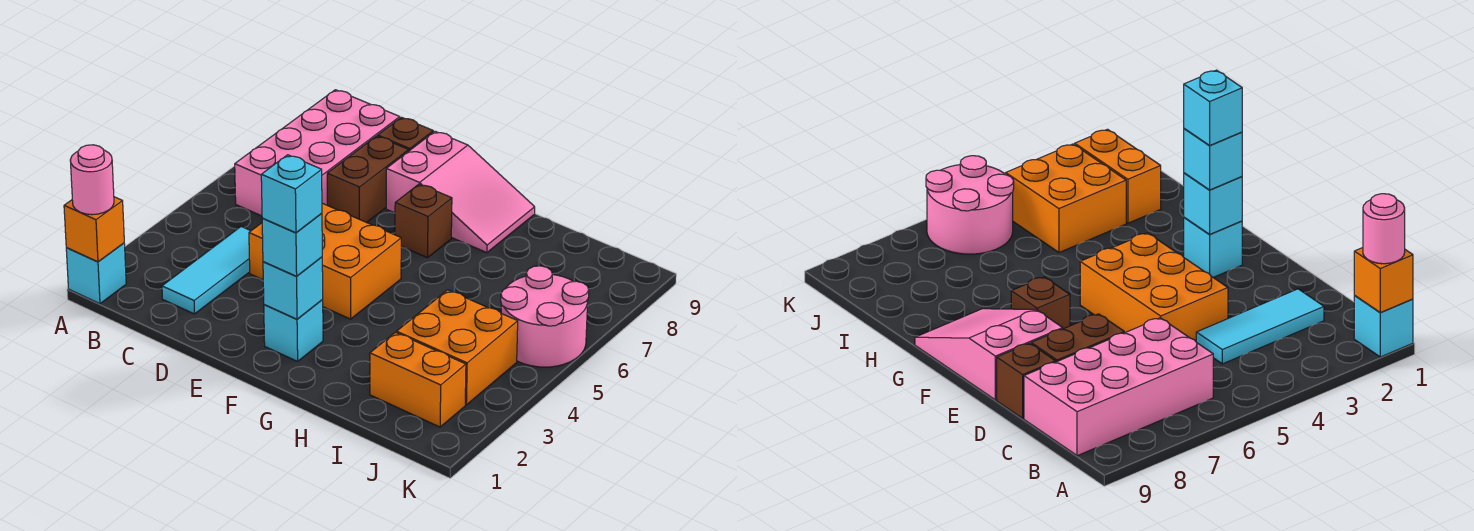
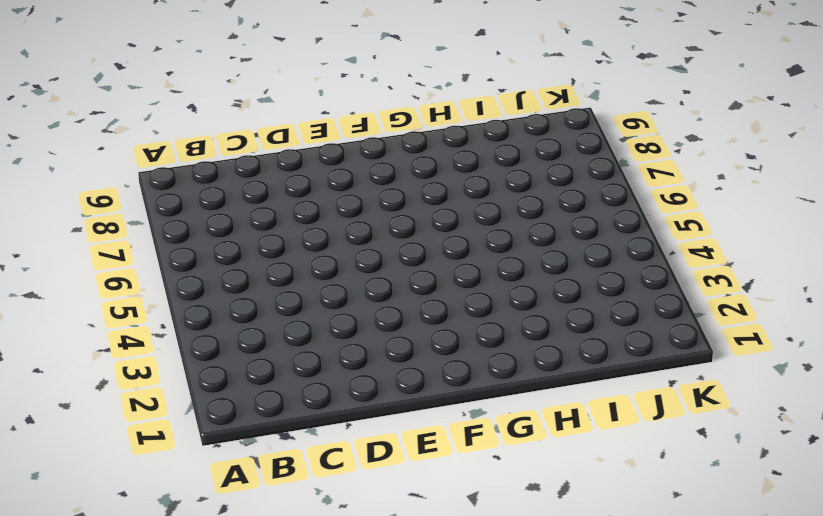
none -> cyan 1x1 brick [66,243,126,304]
none -> pink 2x4 brick [235,90,400,216]
none -> cyan 1x3 tile [162,227,250,314]

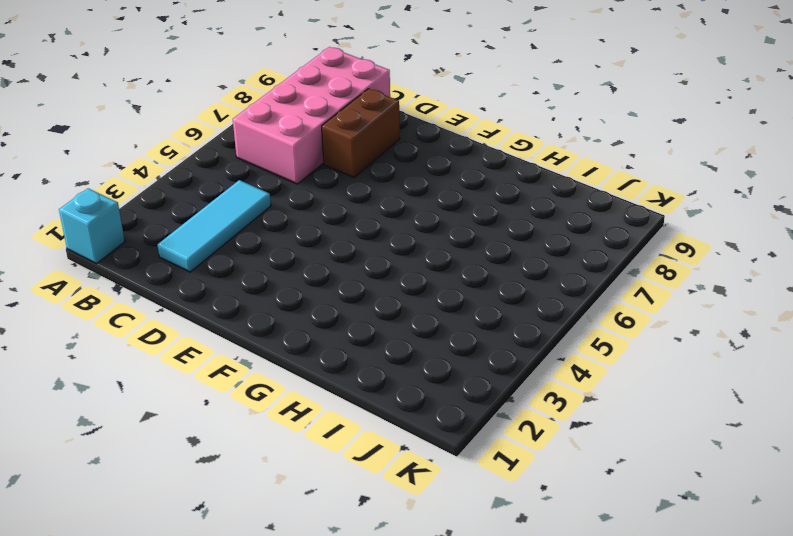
none -> orange 2x3 brick [249,203,401,319]
none -> brown 1x1 brick [378,117,433,151]
none -> pink 2x3 slope [386,131,535,253]

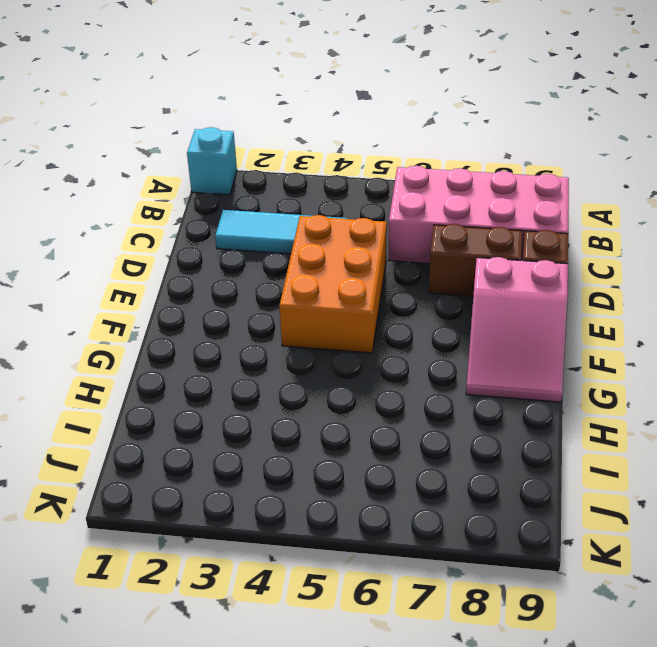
none -> cyan 1x1 brick [264,300,323,361]
none -> brown 1x1 brick [395,184,452,258]
none -> orange 1x2 brick [370,332,466,427]

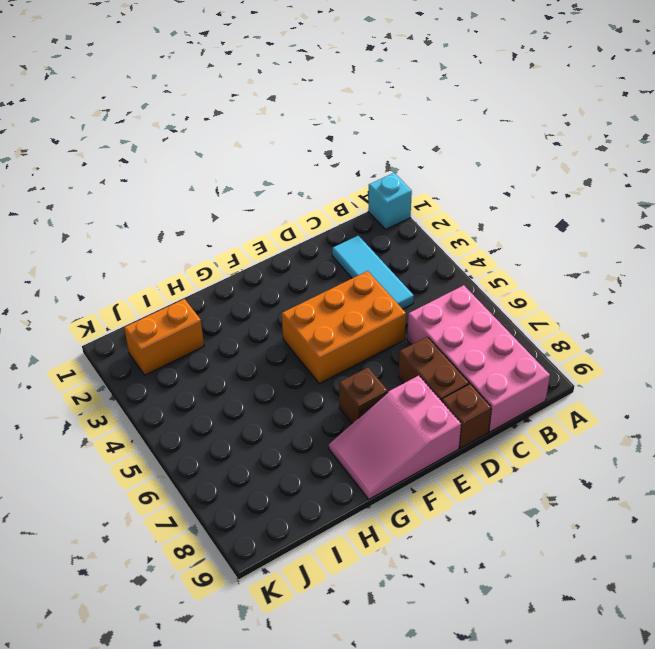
none -> cyan 1x1 brick [264,300,323,361]
none -> orange 2x2 brick [397,290,518,405]
none -> pink 2x2 round brick [501,266,589,367]

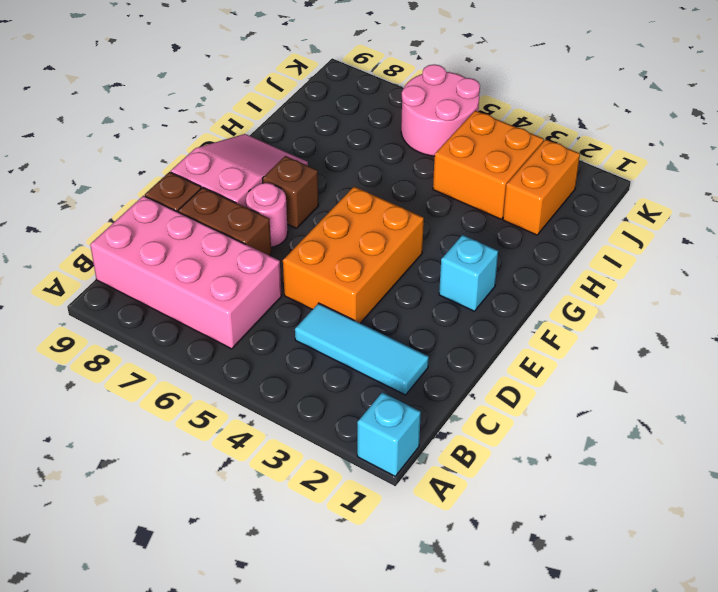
pink 1x1 round brick [246,183,288,247] -> pink 1x1 round brick moved to [70,145,114,215]
none -> orange 1x1 brick [64,197,124,262]
none -> cyan 1x1 brick [263,257,323,319]
none -> cyan 1x1 brick [262,213,322,276]

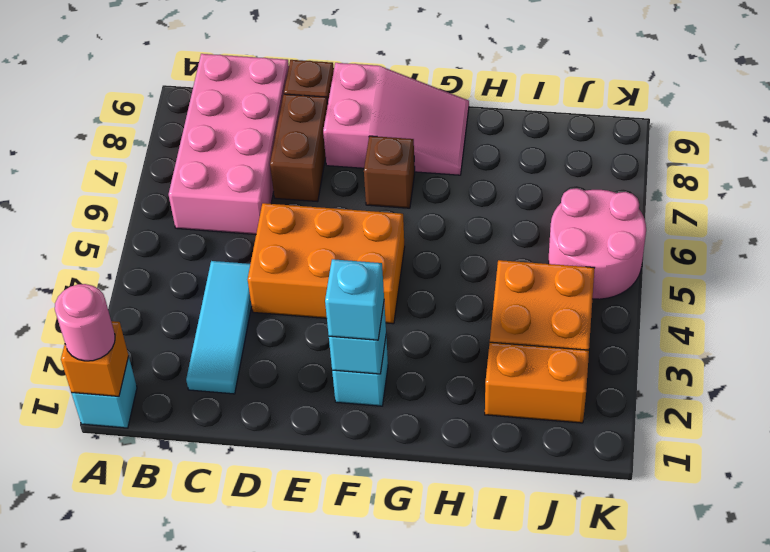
none -> cyan 1x1 brick [261,155,322,233]

